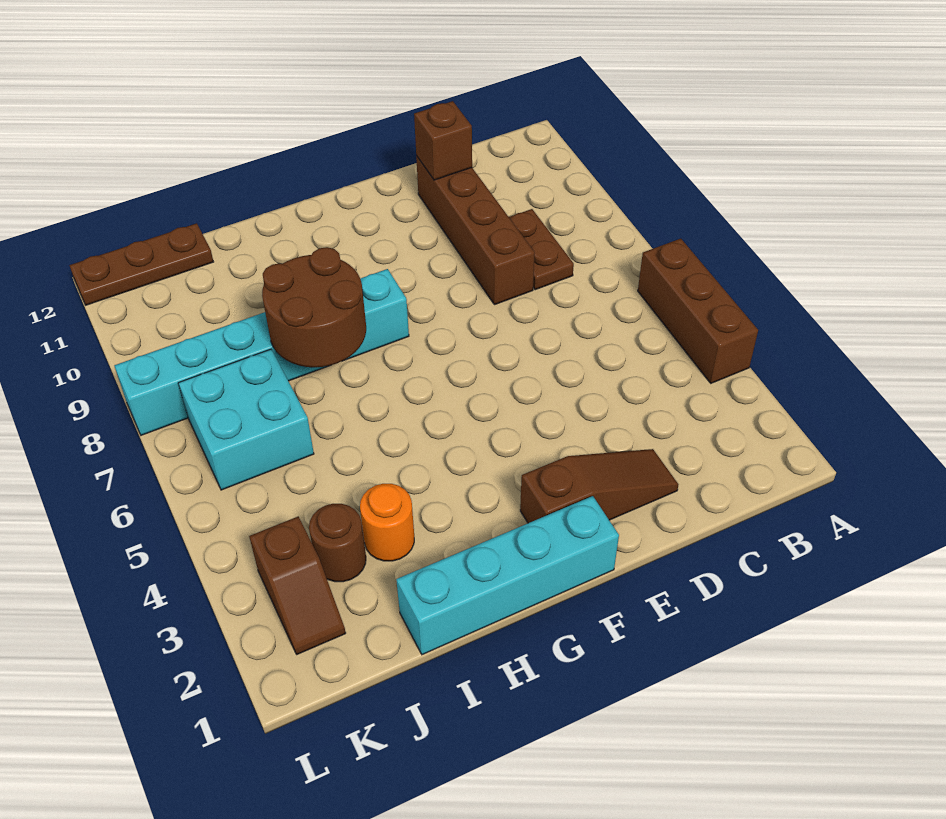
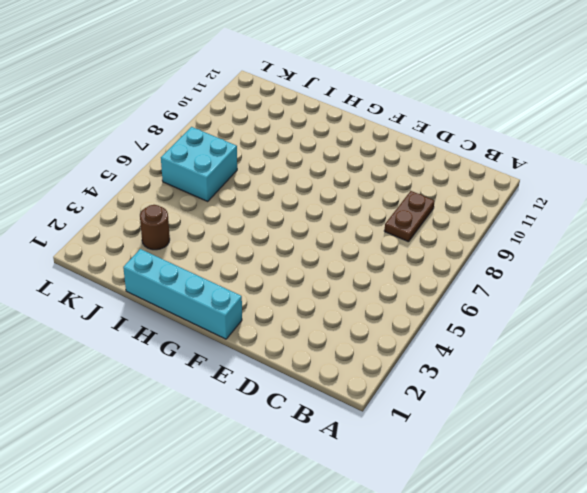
none -> brown 1x3 brick [638,239,758,383]
none -> brown 1x3 slope [520,449,679,523]
none -> brown 1x4 brick [416,156,535,305]

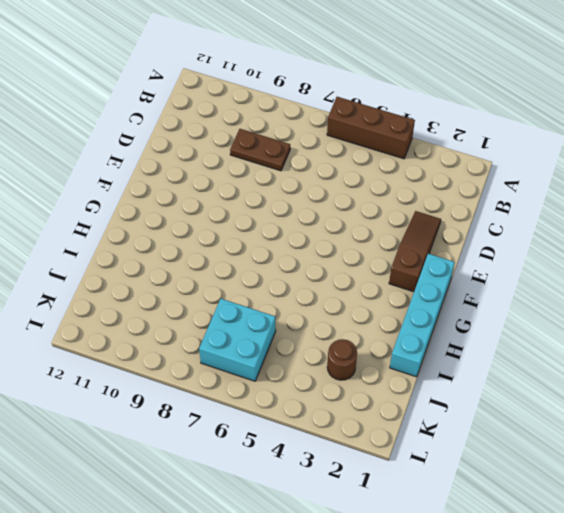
none -> brown 1x4 brick [416,156,535,305]
none -> cyan 1x6 brick [114,269,409,435]
none -> orange 1x1 round brick [360,484,414,561]

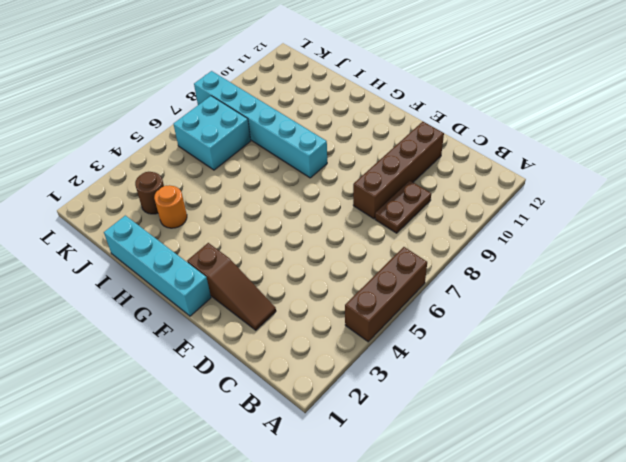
none -> brown 1x3 plate [69,223,213,305]
none -> brown 1x2 slope [249,517,346,654]
none -> brown 1x1 brick [414,101,472,180]

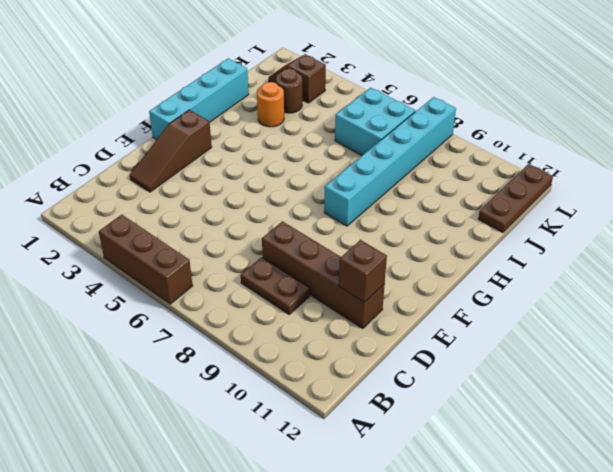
none -> brown 2x2 round brick [262,247,366,367]

